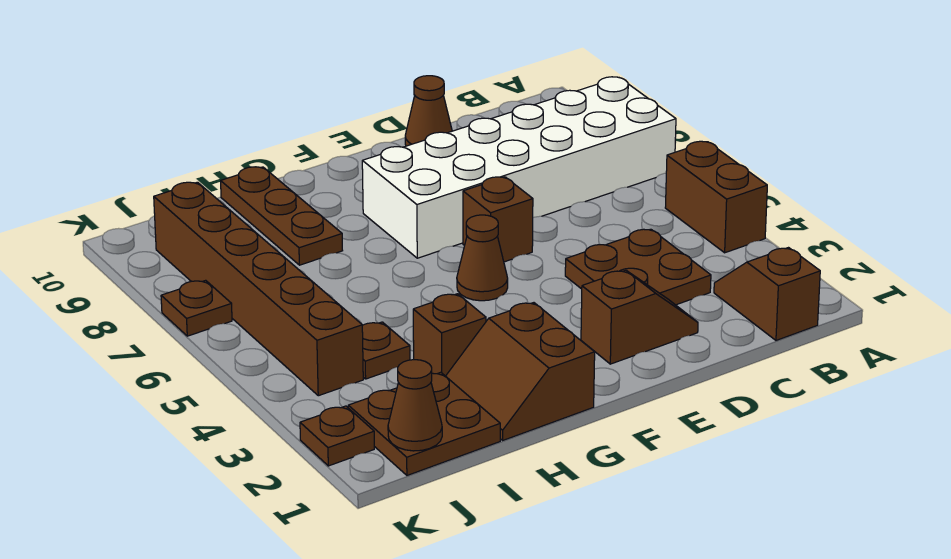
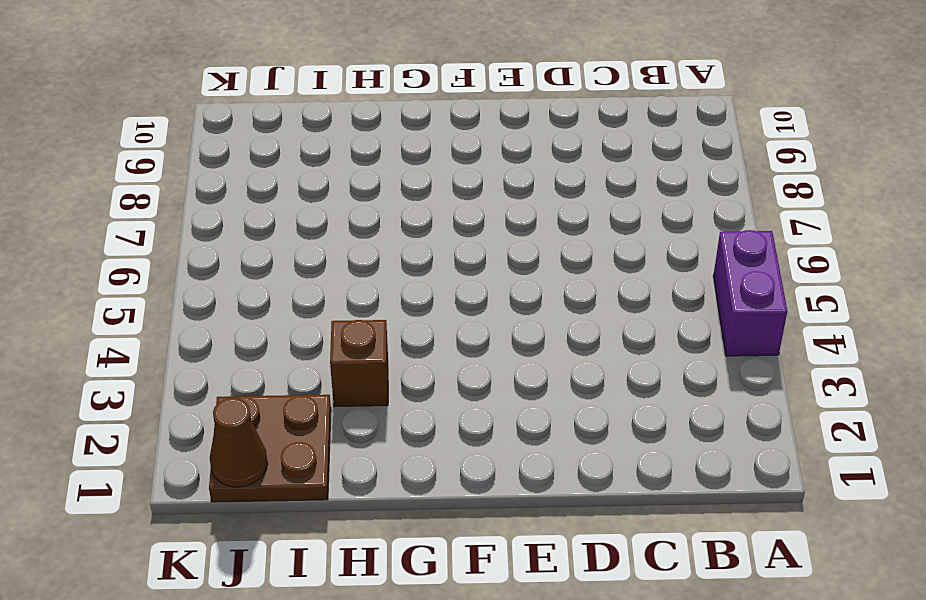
purple 1x2 brick [713,230,787,356] -> brown 1x2 brick [665,141,767,253]
none -> white 2x6 brick [362,77,676,258]
none -> brown 1x2 slope [714,248,820,340]
none -> brown 2x2 plate [565,229,711,305]

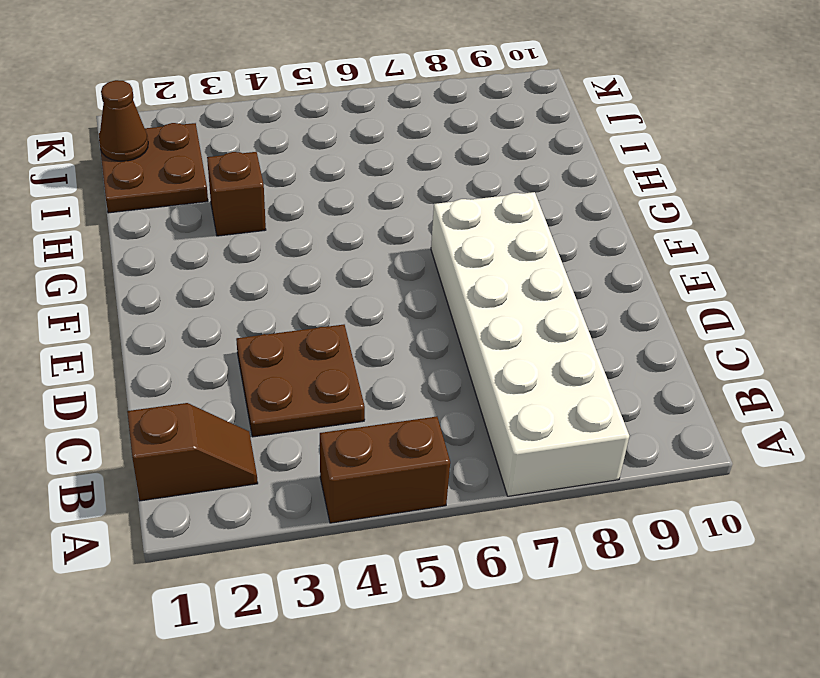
none -> brown 1x2 slope [581,270,698,364]
none -> brown 1x1 cone [405,76,452,146]
none -> brown 1x1 brick [463,177,533,262]

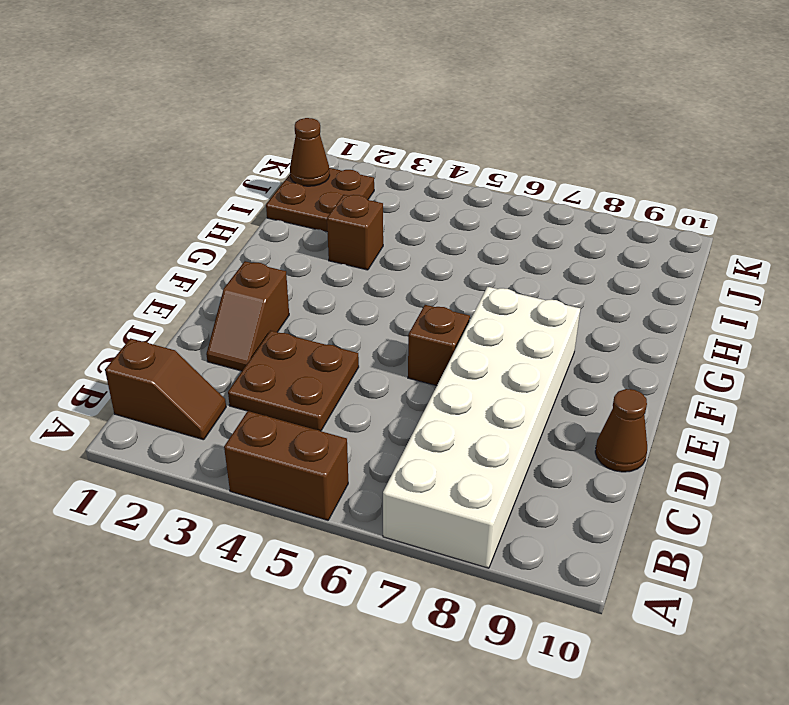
none -> brown 1x1 cone [457,215,508,301]
none -> brown 2x2 slope [446,303,595,440]
none -> brown 1x3 plate [221,167,343,265]

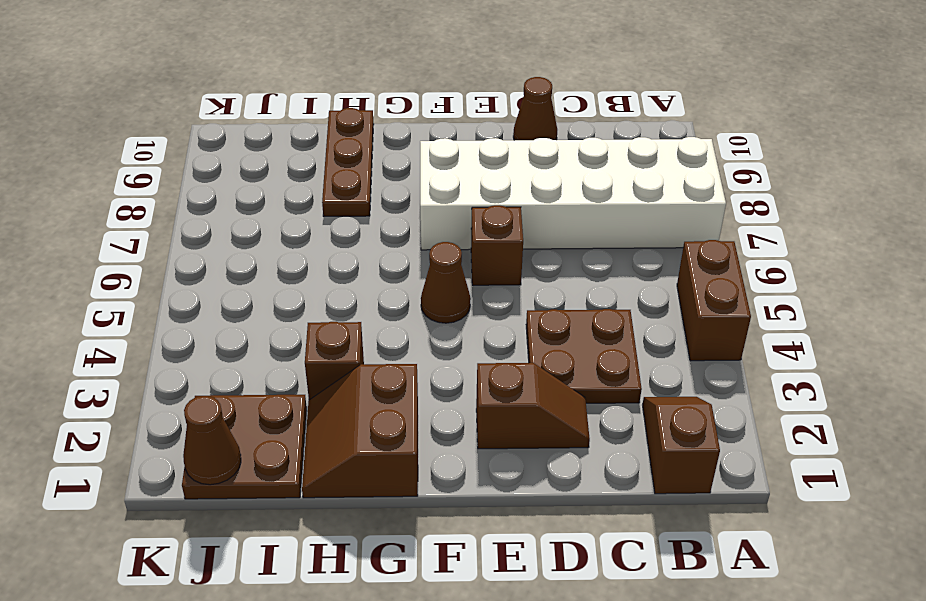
none -> brown 1x1 plate [362,322,410,379]
none -> brown 1x6 brick [154,182,363,396]
none -> brown 1x1 plate [300,406,374,466]

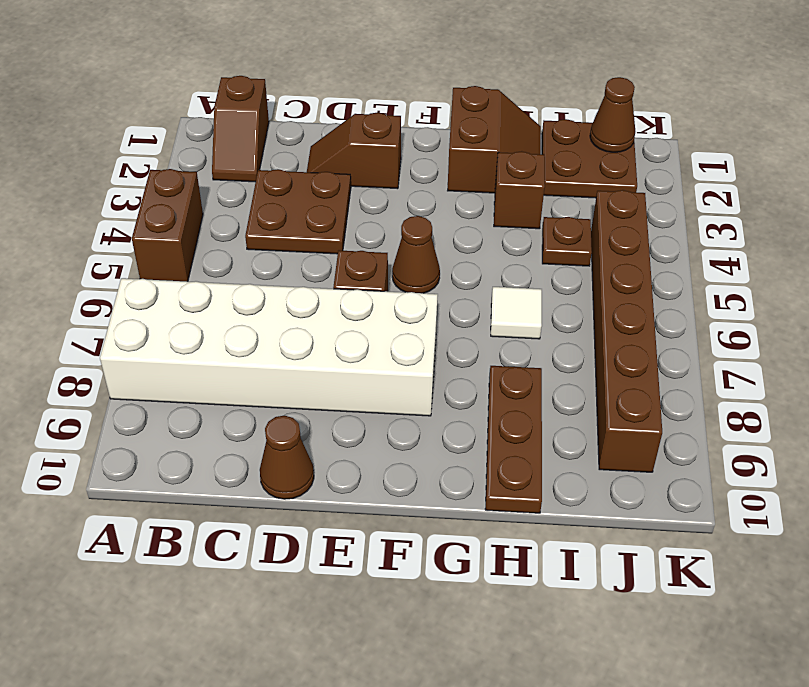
white 1x1 tile [491,287,542,339] -> none
none -> brown 1x1 plate [300,406,374,466]
none -> brown 1x1 plate [161,280,232,336]

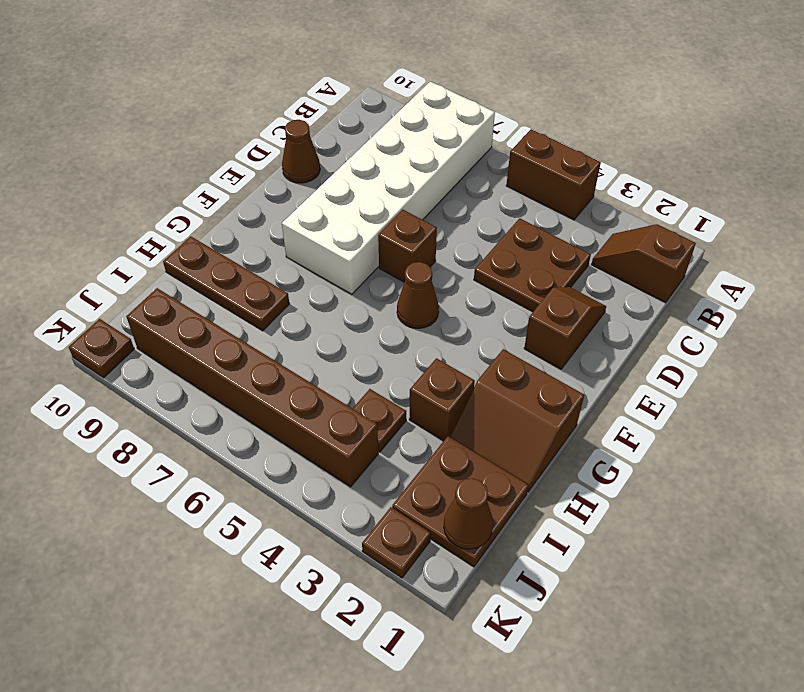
brown 1x1 plate [69,319,134,378] -> brown 1x1 plate moved to [161,280,232,336]

